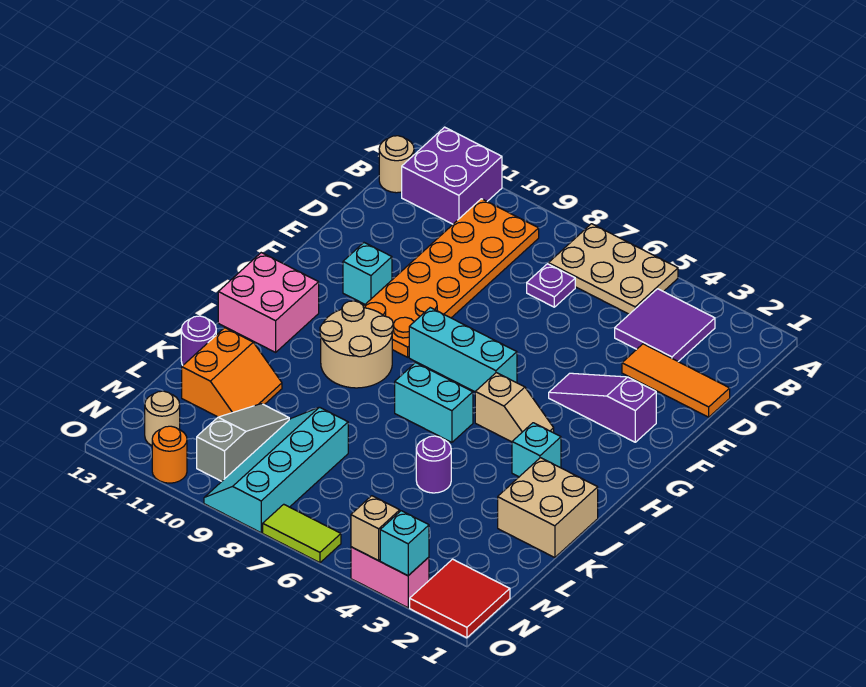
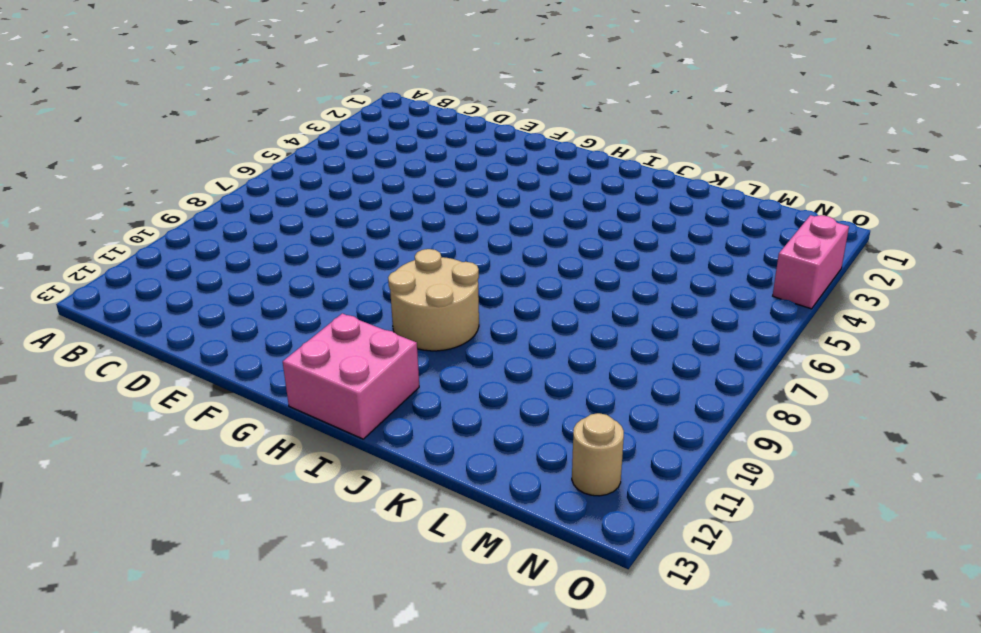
none -> tan 2x3 plate [549,224,678,314]
none -> purple 2x2 brick [402,127,502,224]
none -> purple 2x2 tile [615,289,715,361]

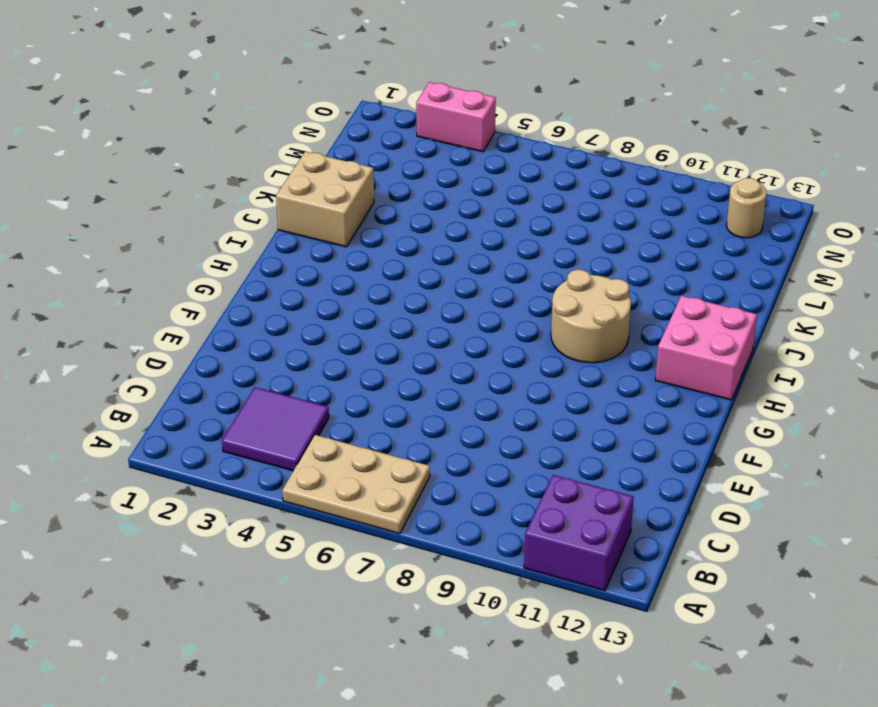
none -> orange 2x6 plate [363,199,539,357]
none -> tan 1x1 round brick [379,136,414,193]
none -> purple 1x1 plate [527,264,575,307]

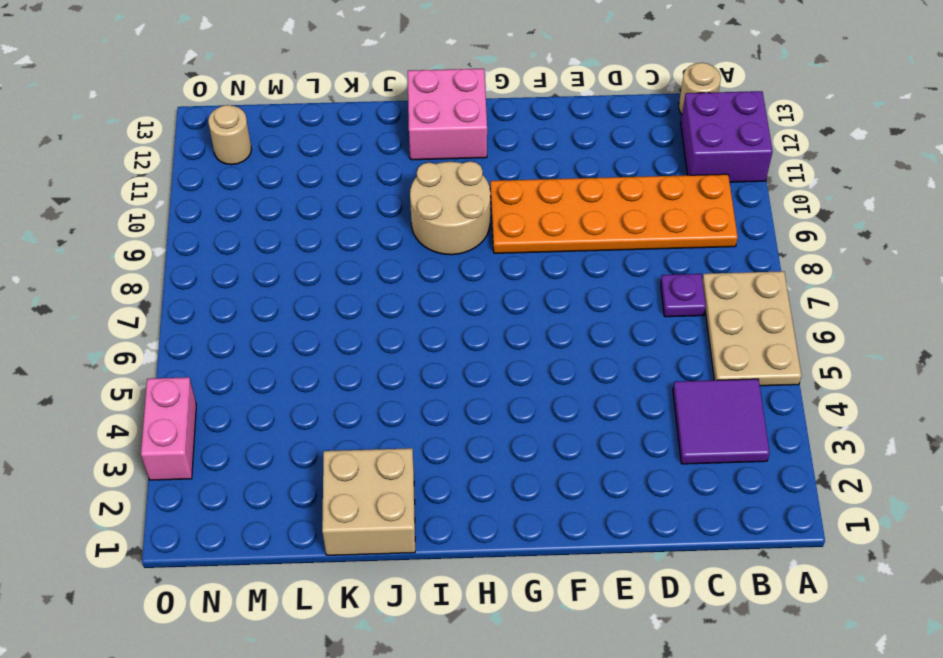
none -> orange 1x3 tile [622,344,730,417]
none -> purple 1x3 slope [549,373,656,442]
none -> cyan 1x1 brick [343,243,392,304]

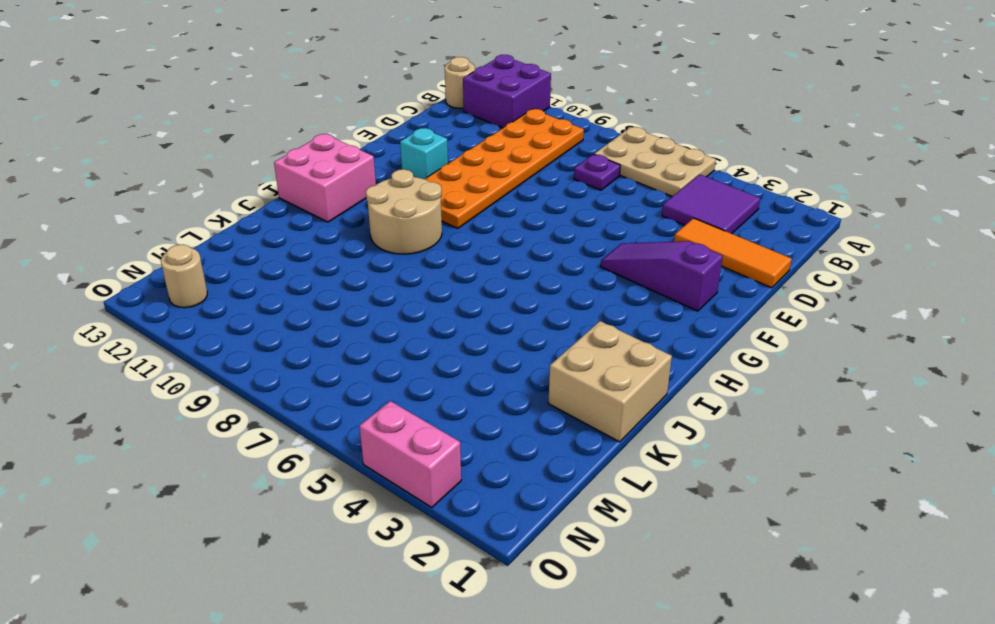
none -> cyan 1x3 brick [409,308,517,392]
none -> tan 1x2 slope [475,373,554,442]
none -> cyan 1x1 brick [512,423,561,477]

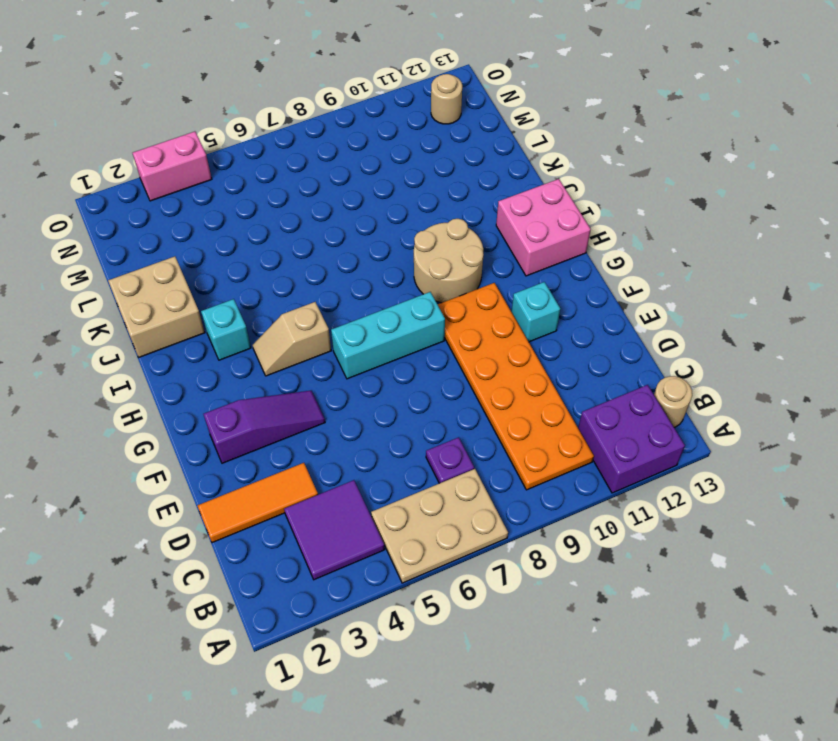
none -> cyan 1x2 brick [395,363,473,442]
none -> purple 1x1 round brick [416,436,451,493]
none -> orange 2x2 slope [182,328,282,417]

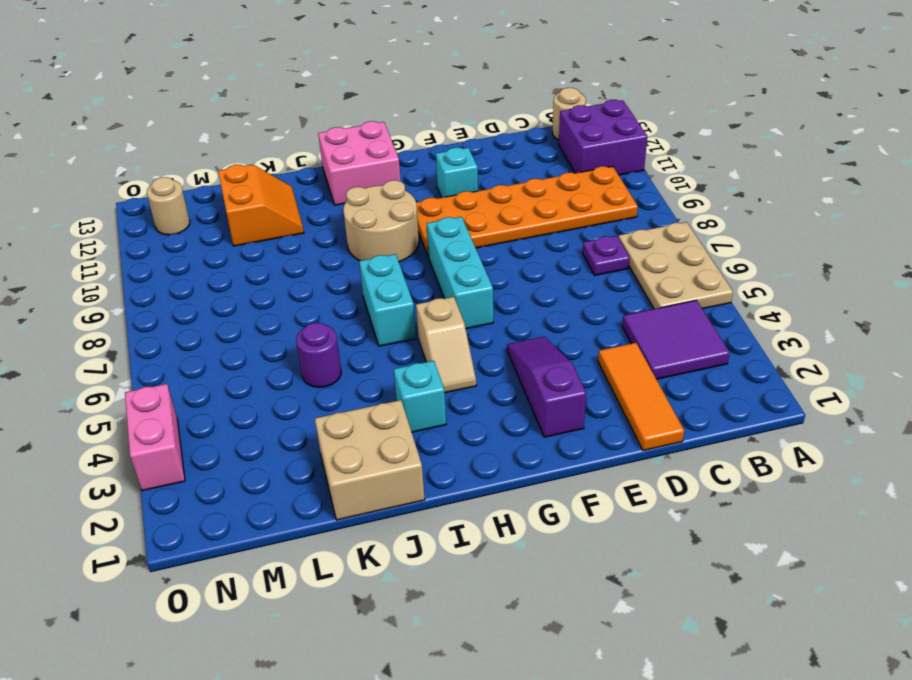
orange 2x2 slope [218,165,304,246] -> orange 2x2 slope turned to [182,328,282,417]
none -> purple 1x1 round brick [181,316,216,365]
none -> cyan 2x4 slope [204,407,348,533]
none -> grey 1x3 slope [197,404,289,481]

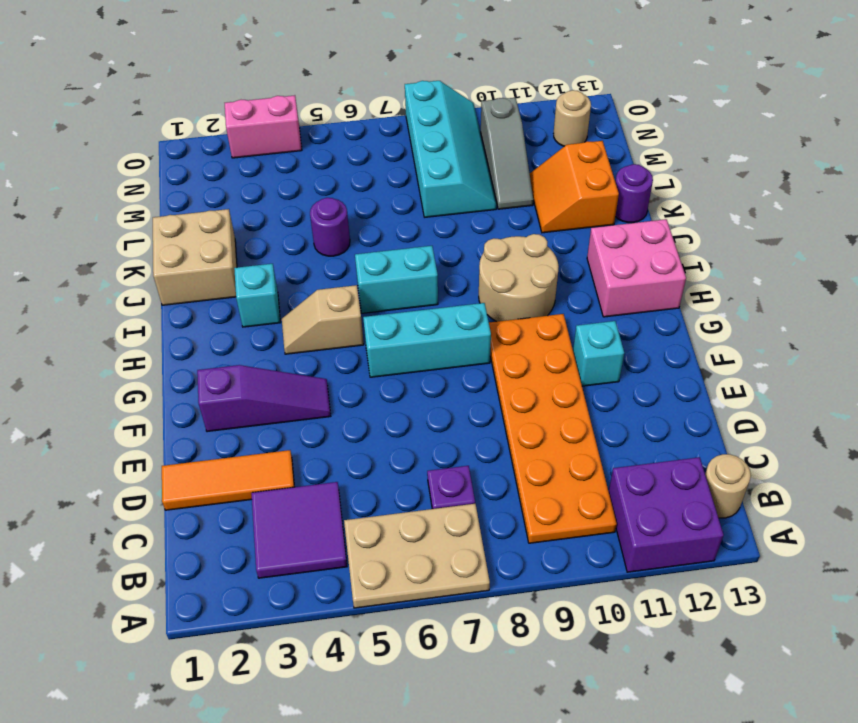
none -> red 2x2 tile [410,559,510,638]
none -> lime 1x2 tile [263,504,341,563]
none -> orange 1x1 round brick [152,426,187,483]

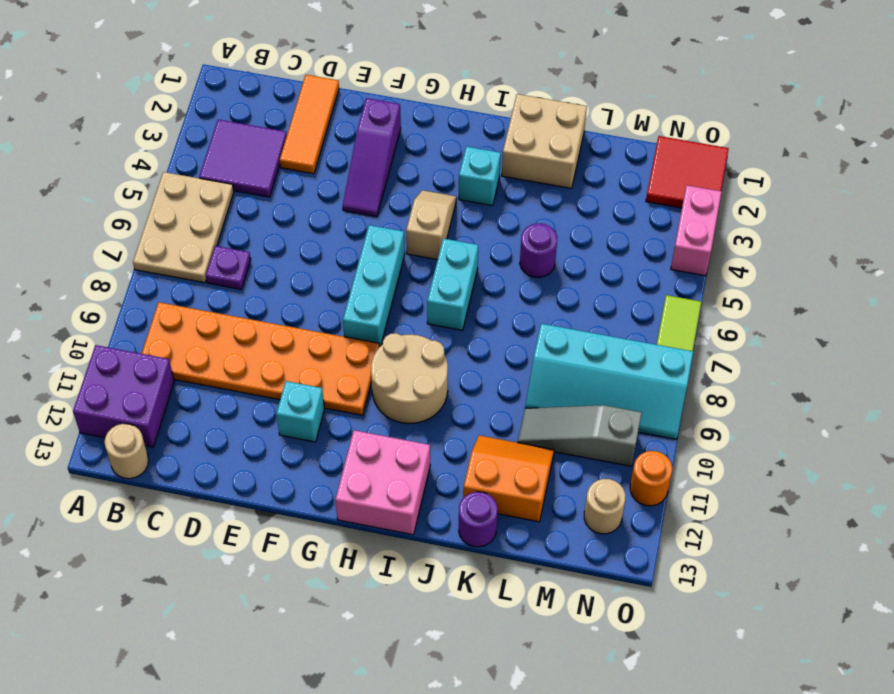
none -> cyan 1x1 brick [380,511,429,576]
none -> tan 1x1 brick [351,496,400,561]

